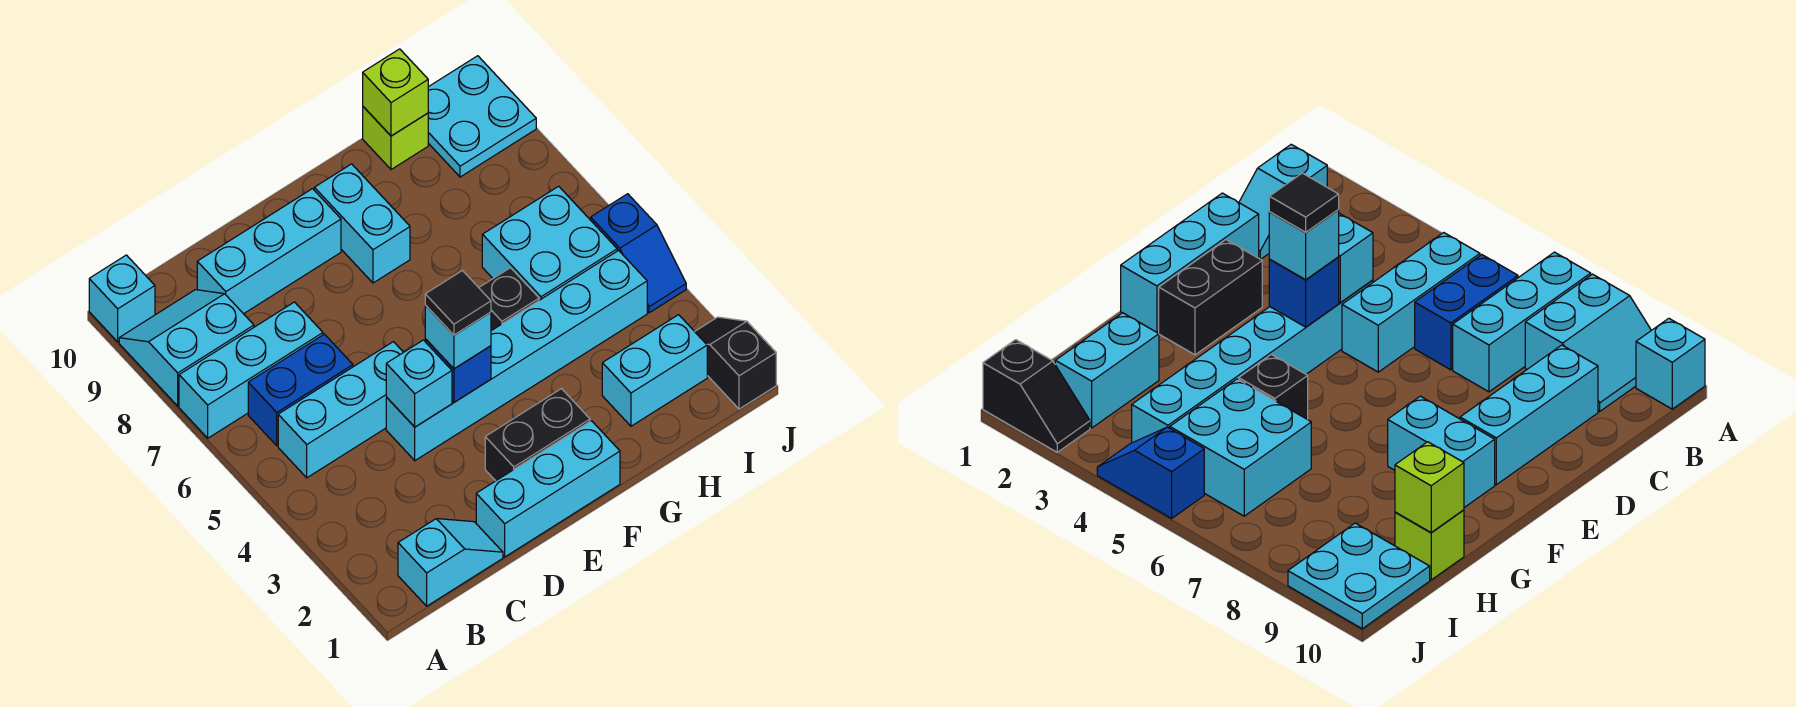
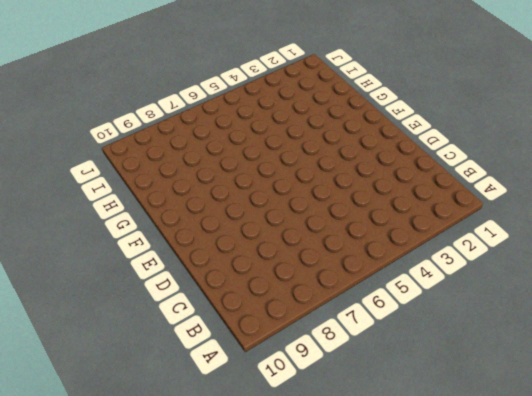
none -> cyan 1x3 brick [179,302,323,438]
none -> cyan 2x2 slope [119,290,254,406]
none -> cyan 1x1 brick [89,255,155,342]

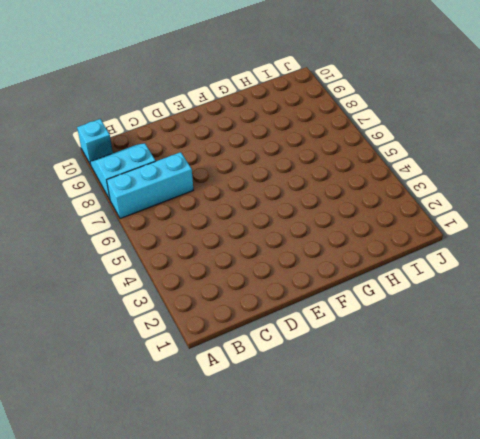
none -> cyan 1x2 slope [398,519,503,606]
none -> cyan 1x3 brick [278,342,403,478]
none -> blue 1x2 brick [248,334,353,446]

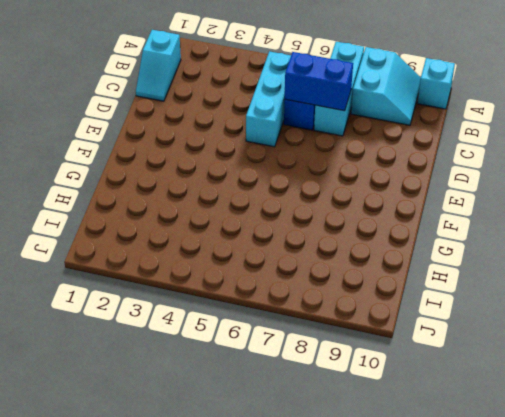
blue 1x2 brick [285,52,353,111] -> none
none -> cyan 1x3 brick [197,189,341,314]
none -> cyan 1x3 brick [476,421,620,557]
none -> cyan 1x6 brick [386,251,647,461]

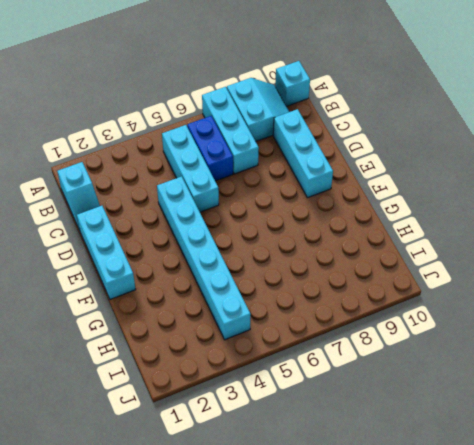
none -> black 1x2 brick [485,389,590,481]
none -> cyan 1x2 brick [314,164,410,283]
none -> black 1x1 brick [479,268,539,331]

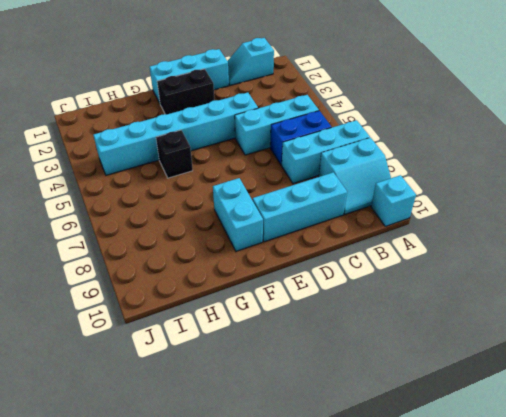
none -> cyan 1x2 brick [602,315,707,426]
none -> cyan 2x2 brick [482,186,617,300]
none -> lime 1x1 brick [363,107,428,170]

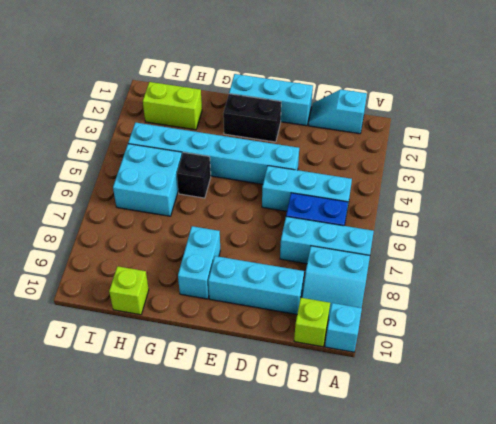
lime 1x1 brick [294,297,330,347] -> lime 1x1 brick moved to [363,49,428,136]
lime 1x2 brick [143,82,202,130] -> cyan 1x2 brick [602,315,707,426]
none -> cyan 2x2 plate [428,56,536,177]
none -> black 1x2 slope [695,317,776,409]
none -> blue 1x2 slope [591,194,686,313]

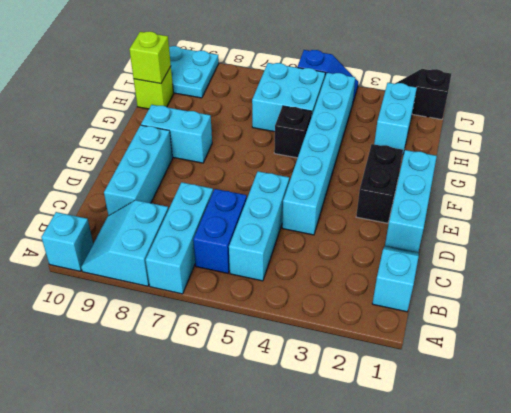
none -> cyan 1x1 brick [386,340,452,427]
none -> blue 1x1 brick [425,339,491,402]
none -> cyan 1x1 brick [425,305,491,369]

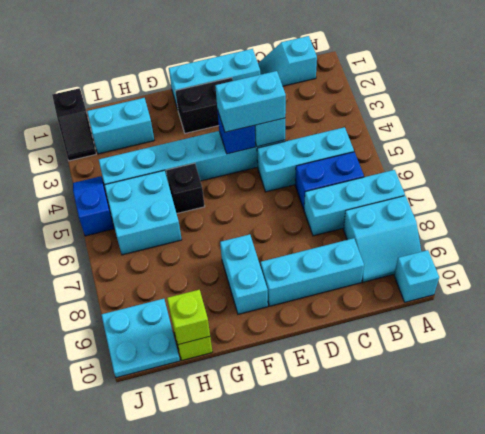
cyan 1x2 brick [215,71,286,132] -> cyan 1x1 brick [425,305,491,369]
none -> black 1x1 tile [425,271,491,335]

